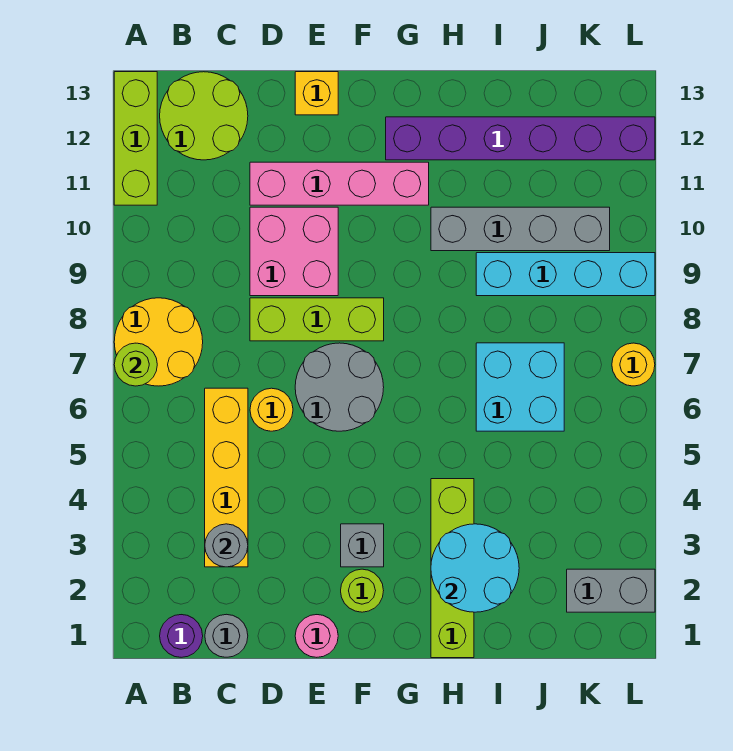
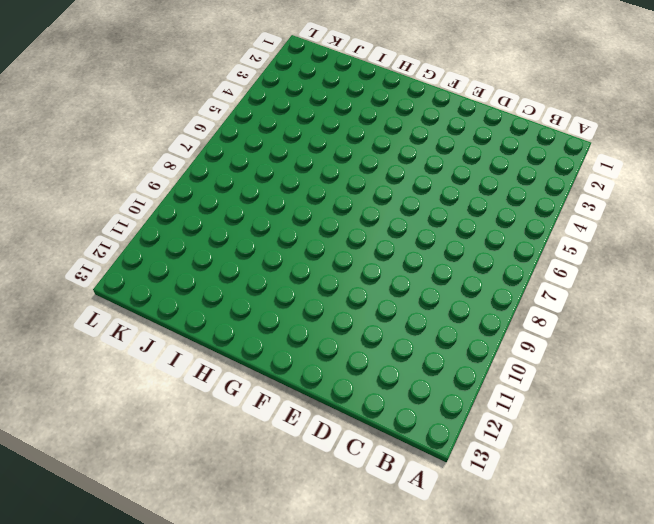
none -> yellow 2x2 round brick [114,298,203,386]
none -> lime 1x3 brick [114,72,157,205]
none -> purple 1x1 round brick [160,615,203,657]

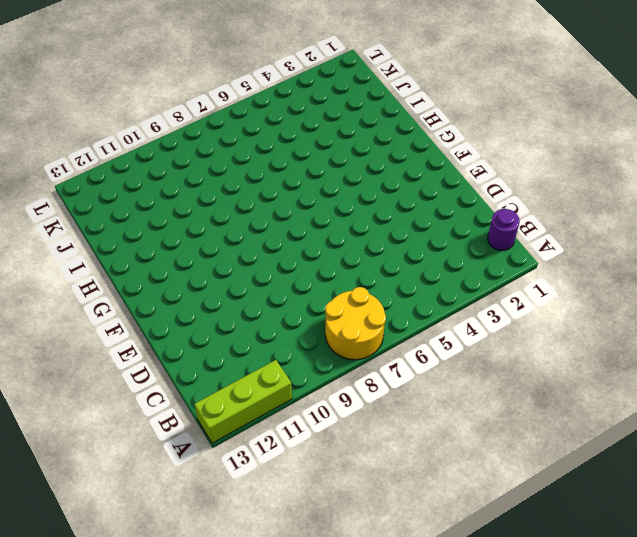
none -> lime 2x2 round brick [160,72,248,160]
none -> grey 1x1 round brick [205,614,248,657]
none -> yellow 1x4 brick [205,388,248,567]

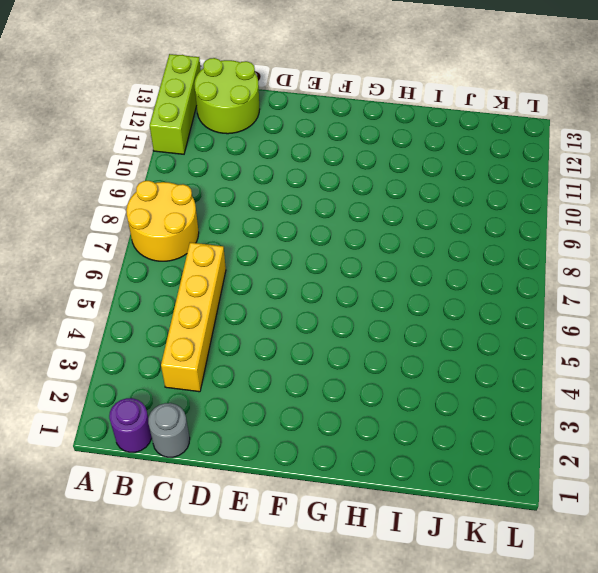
none -> yellow 1x1 round brick [250,388,293,431]
none -> lime 1x3 brick [250,298,384,341]
none -> pink 2x2 brick [250,207,338,296]

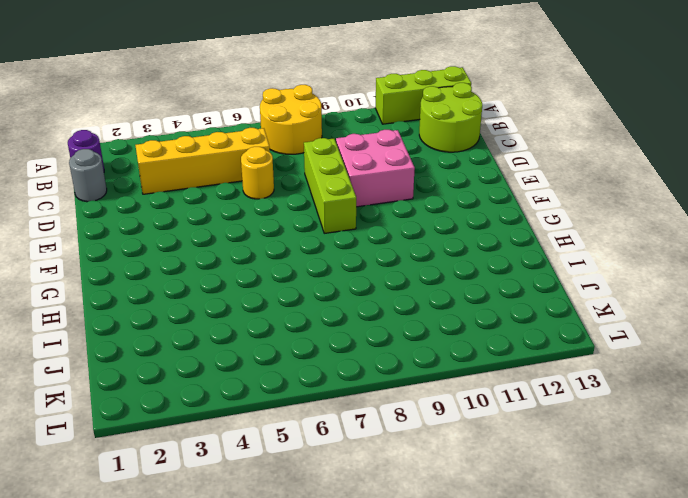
none -> pink 1x4 brick [250,162,429,205]
none -> pink 1x1 round brick [295,615,338,657]
none -> grey 2x2 round brick [295,343,384,431]

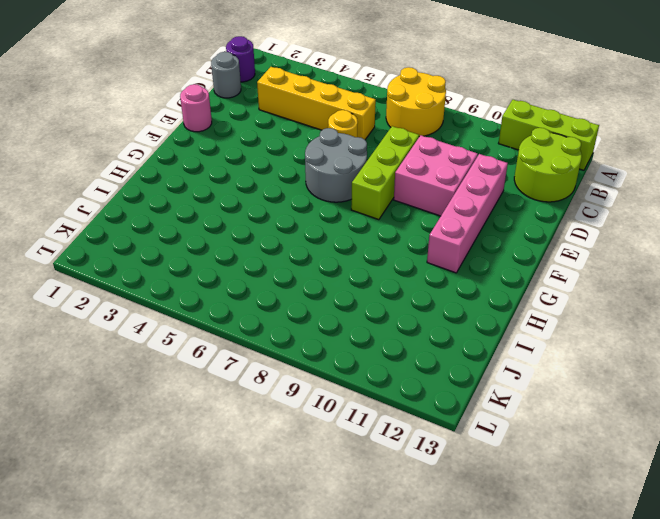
none -> yellow 1x1 brick [295,72,338,115]
none -> lime 1x1 round brick [341,569,384,612]
none -> grey 1x1 brick [341,524,384,567]

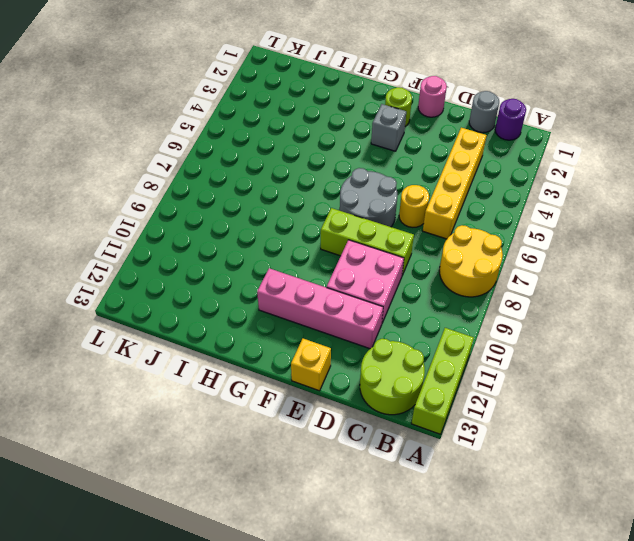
none -> purple 1x6 brick [386,117,655,160]
none -> lime 1x4 brick [431,479,474,658]
none -> grey 1x4 brick [431,207,610,251]

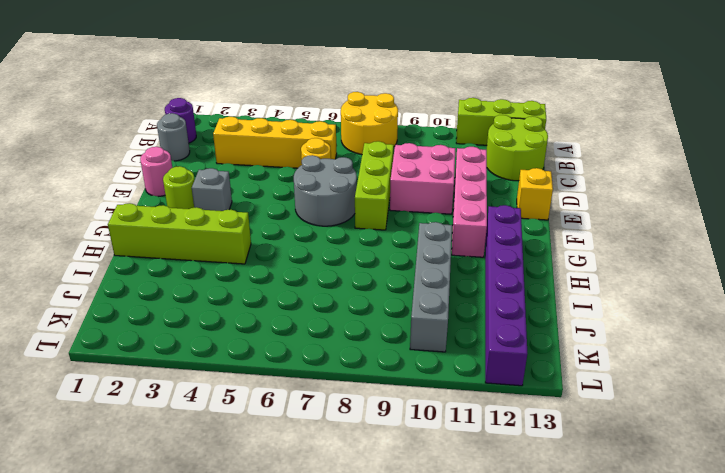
none -> cyan 2x2 brick [476,343,564,431]
none -> cyan 1x4 brick [476,253,655,296]
none -> grey 1x2 brick [567,569,655,612]

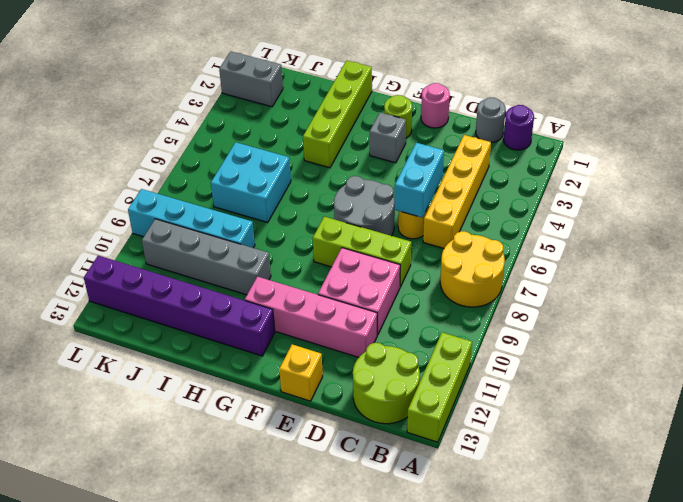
cyan 1x2 brick [394,143,444,218] -> none
none -> yellow 1x1 round brick [612,343,655,386]
none -> lime 1x1 round brick [114,343,157,386]
none -> grey 1x1 round brick [205,524,248,567]

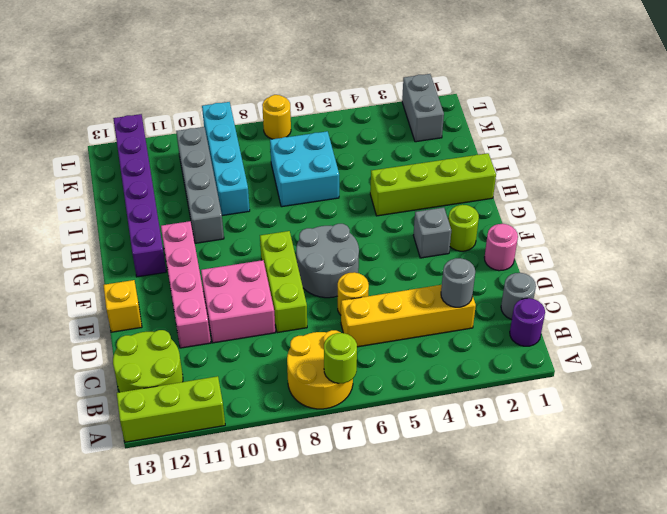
none -> cyan 2x2 round brick [431,524,519,612]

